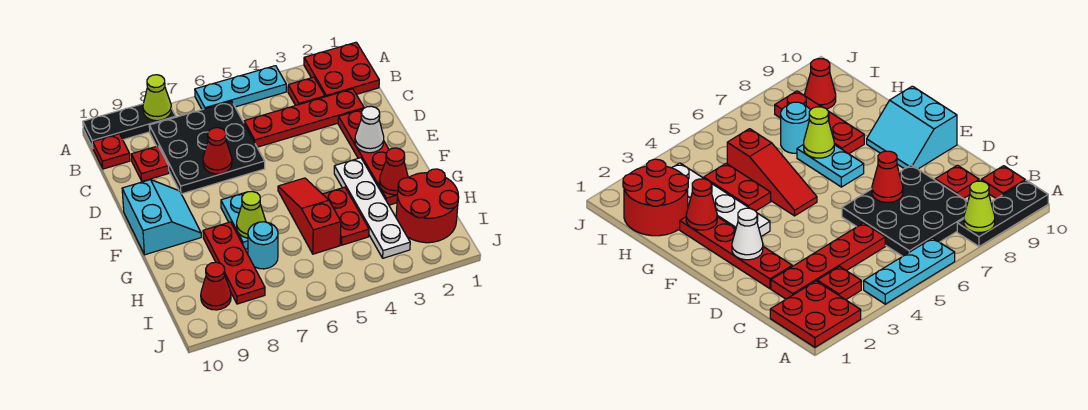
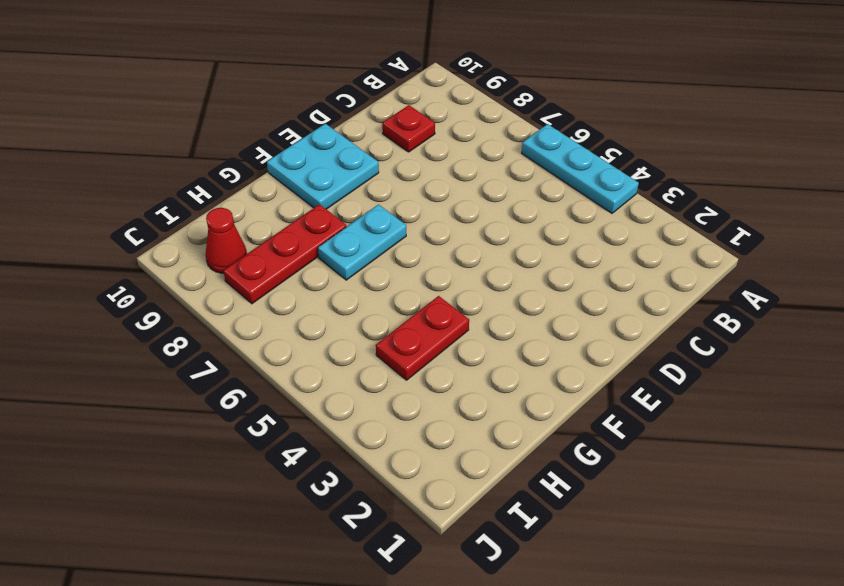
cyan 2x2 plate [267,124,379,209] -> cyan 2x2 slope [122,180,201,255]
none -> red 2x2 plate [304,42,379,97]
none -> black 1x3 plate [83,104,176,148]
none -> red 1x1 plate [288,77,325,105]

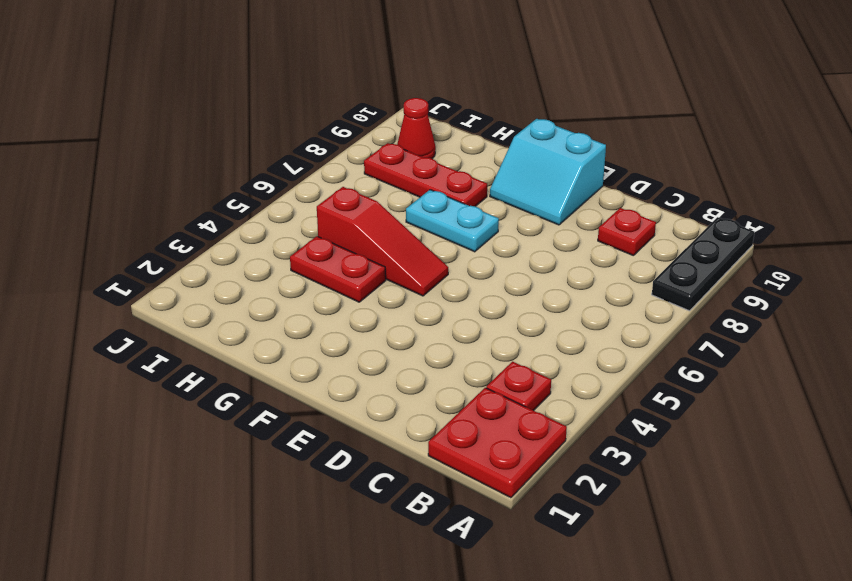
none -> cyan 1x3 plate [195,66,286,110]
none -> black 3x3 plate [149,101,265,194]
none -> red 1x1 plate [93,134,130,169]

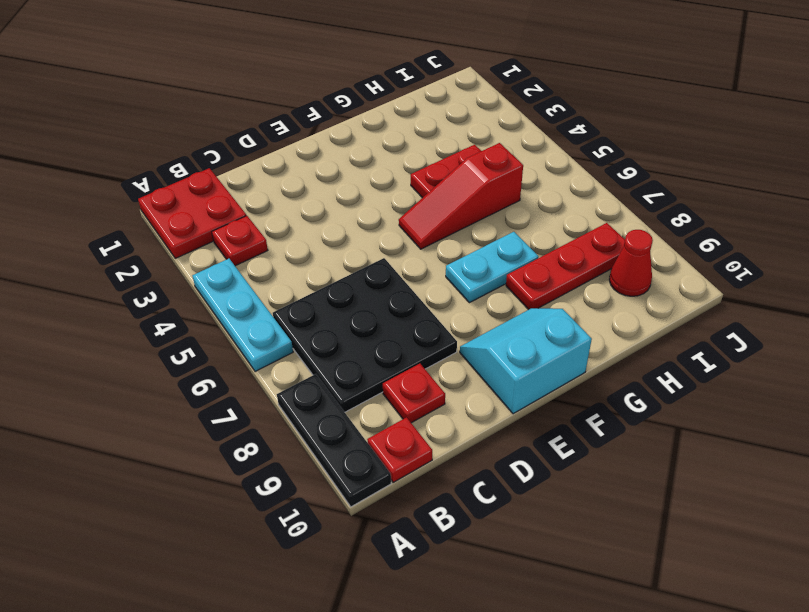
none -> red 1x4 plate [244,89,364,147]
none -> red 1x4 plate [338,109,398,205]
none -> white 1x4 plate [334,158,410,258]

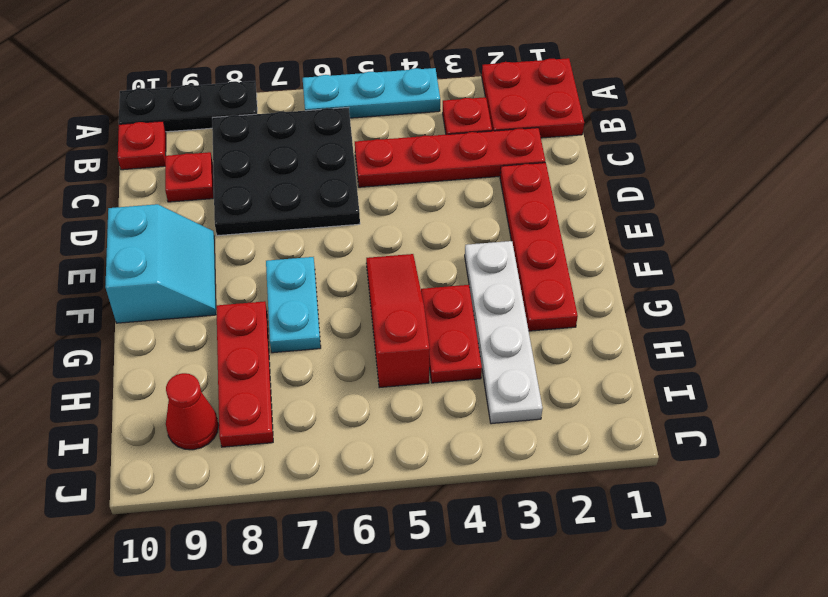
none -> red 2x2 round brick [396,169,459,243]
none -> cyan 1x1 round brick [248,222,278,269]
none -> lime 1x1 cone [143,75,171,121]

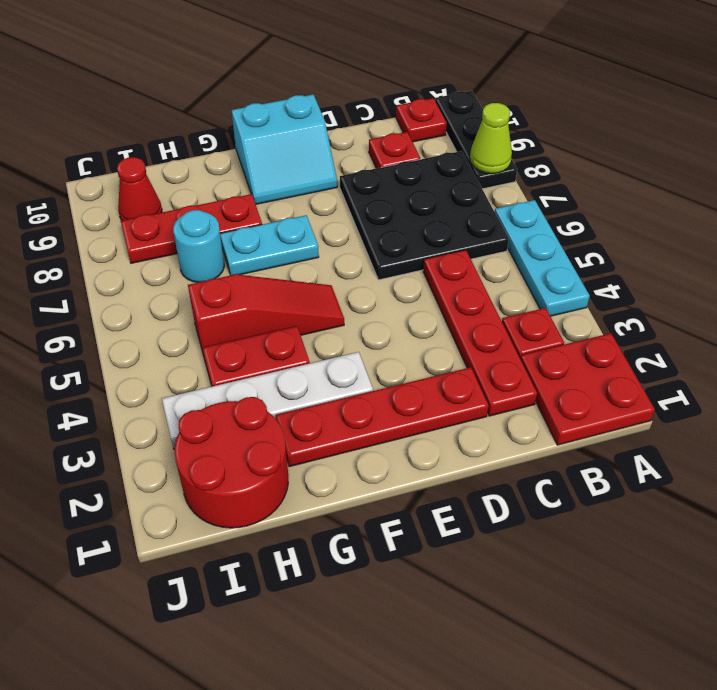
none -> red 1x1 cone [203,128,232,174]
none -> white 1x1 cone [355,106,384,153]
none -> red 1x1 cone [379,148,408,195]

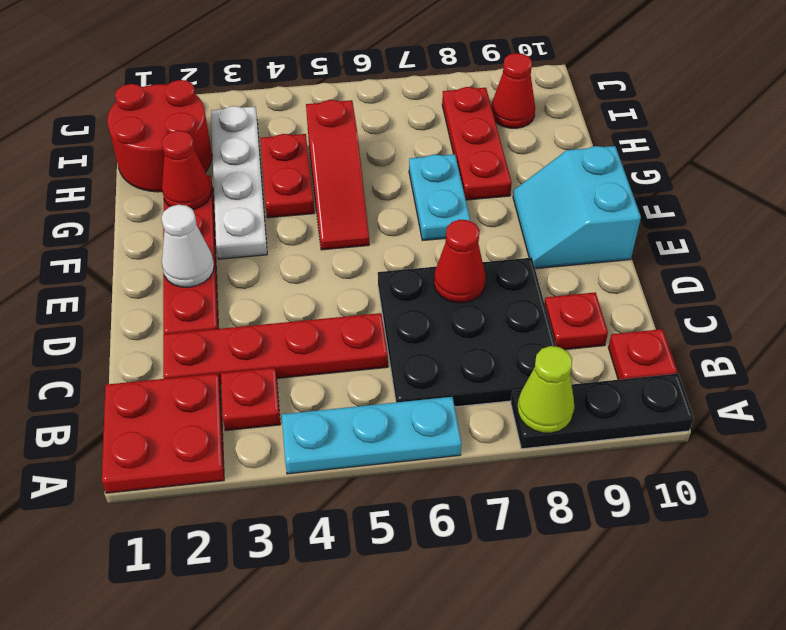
none -> cyan 1x1 round brick [248,222,278,269]
none -> lime 1x1 cone [237,191,266,238]

